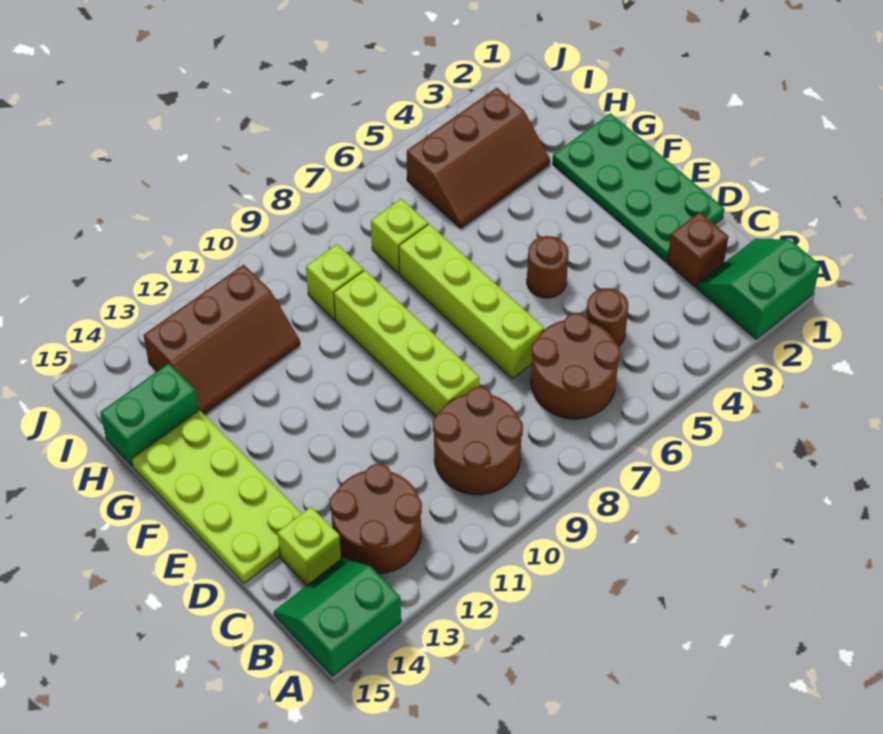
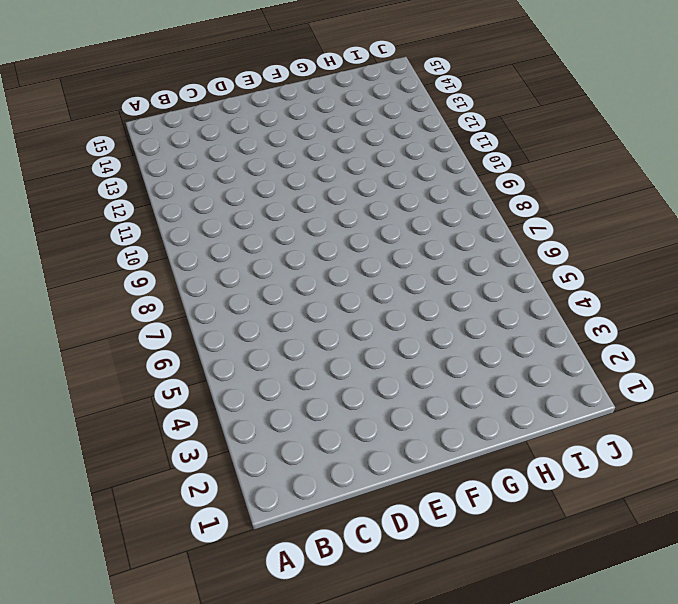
none -> green 2x2 slope [697,239,820,339]
none -> green 2x2 slope [274,558,401,676]
none -> brown 2x2 round brick [531,313,620,419]

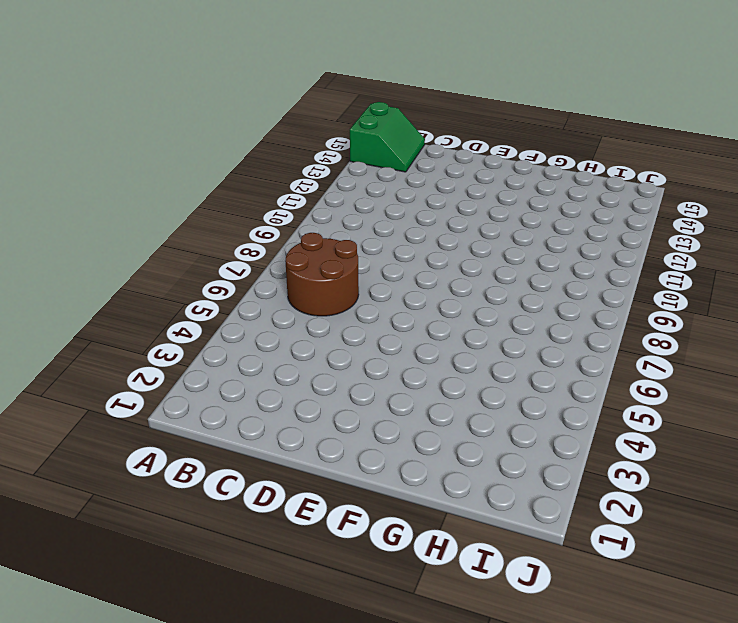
none -> green 2x2 slope [697,239,820,339]
none -> brown 2x2 round brick [433,387,523,495]
none -> brown 2x2 round brick [330,464,422,574]

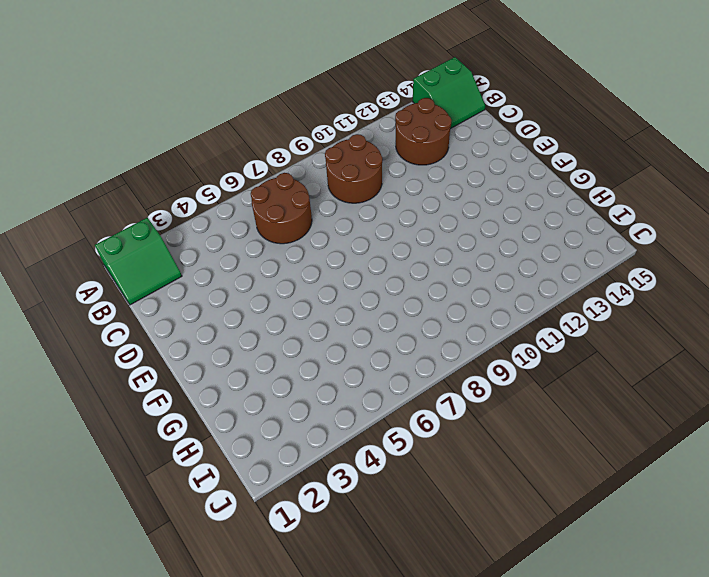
none -> brown 1x1 brick [667,212,729,287]
none -> brown 1x1 round brick [586,288,628,346]
none -> lime 1x1 brick [277,507,341,585]

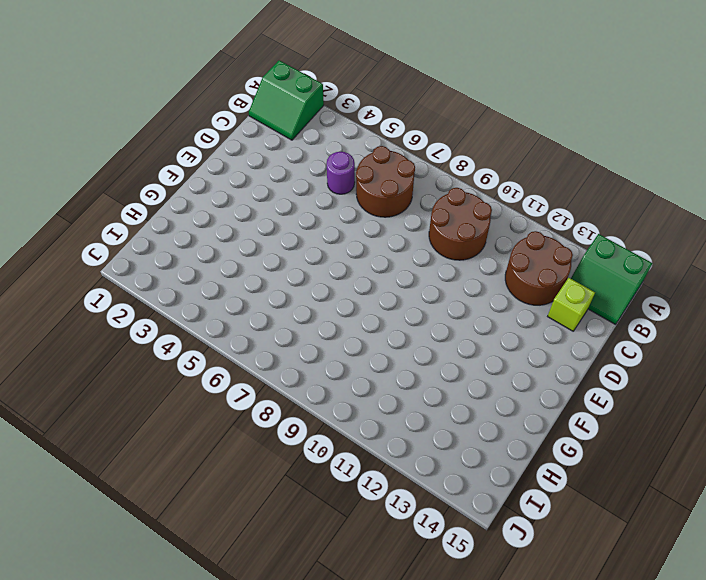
purple 1x1 round brick [327,152,355,194] -> brown 1x1 round brick [586,288,628,346]
none -> brown 1x1 brick [667,212,729,287]
none -> green 2x4 plate [552,113,724,261]
none -> lime 1x4 brick [399,224,544,379]

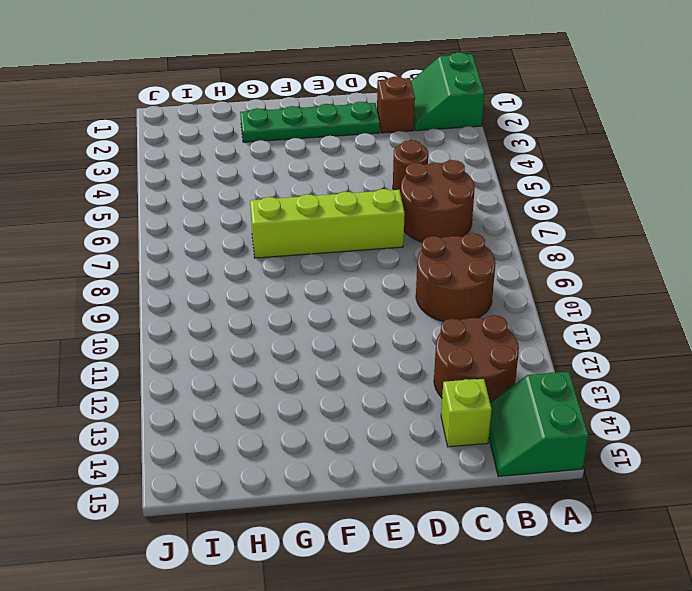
green 1x4 plate [240,102,380,142] -> green 2x4 plate [552,113,724,261]
none -> lime 1x4 brick [334,270,479,416]
none -> lime 2x4 plate [132,410,302,583]
none -> brown 1x1 round brick [527,236,569,298]

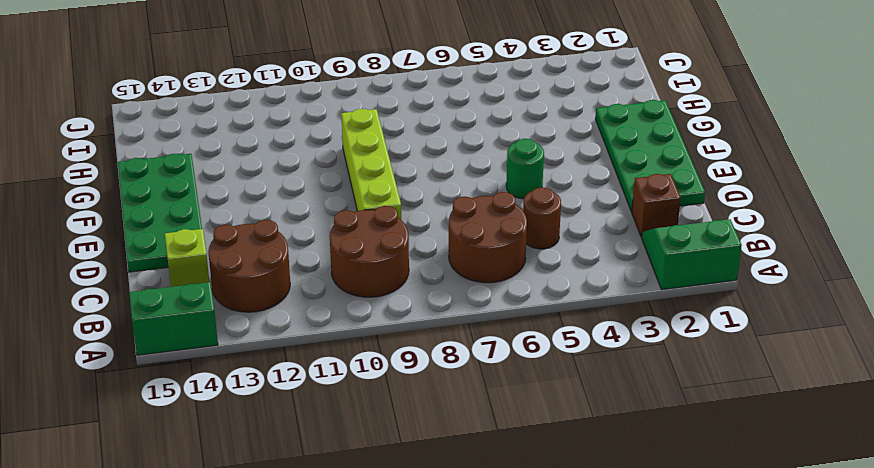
green 2x4 plate [118,154,202,272] -> lime 2x4 plate [132,410,302,583]
green 1x1 round brick [506,139,544,199] -> brown 1x1 round brick [527,236,569,298]
none -> lime 1x4 brick [399,224,544,379]
none -> brown 2x3 slope [407,88,550,228]
none -> lime 1x1 brick [371,199,428,273]

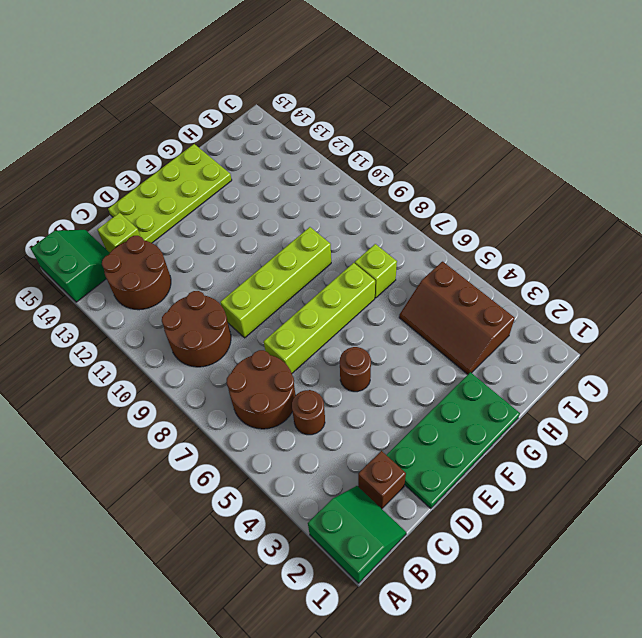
none -> lime 1x1 brick [306,244,364,320]
none -> brown 2x3 slope [143,265,300,414]
none -> green 1x2 brick [100,363,198,466]

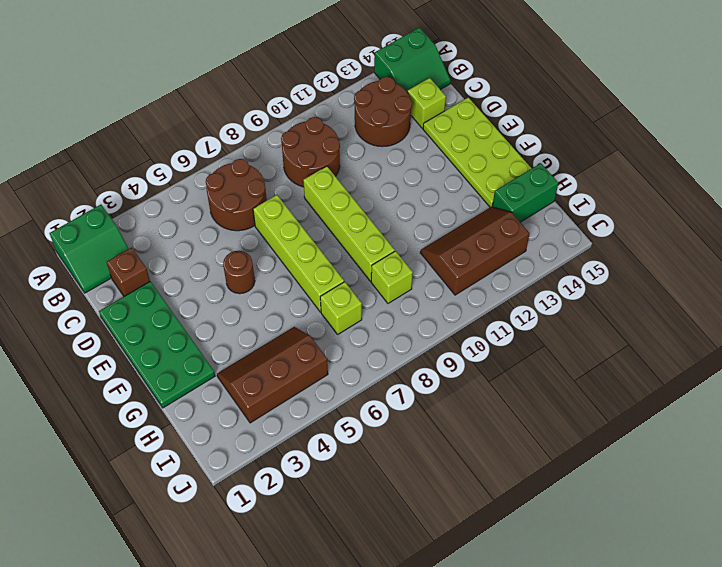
none -> brown 1x1 round brick [586,288,628,346]

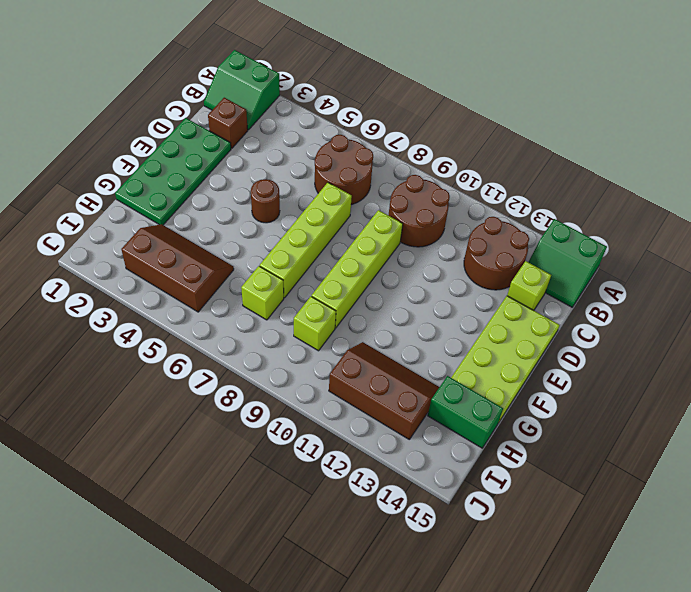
none -> brown 1x1 round brick [586,288,628,346]

